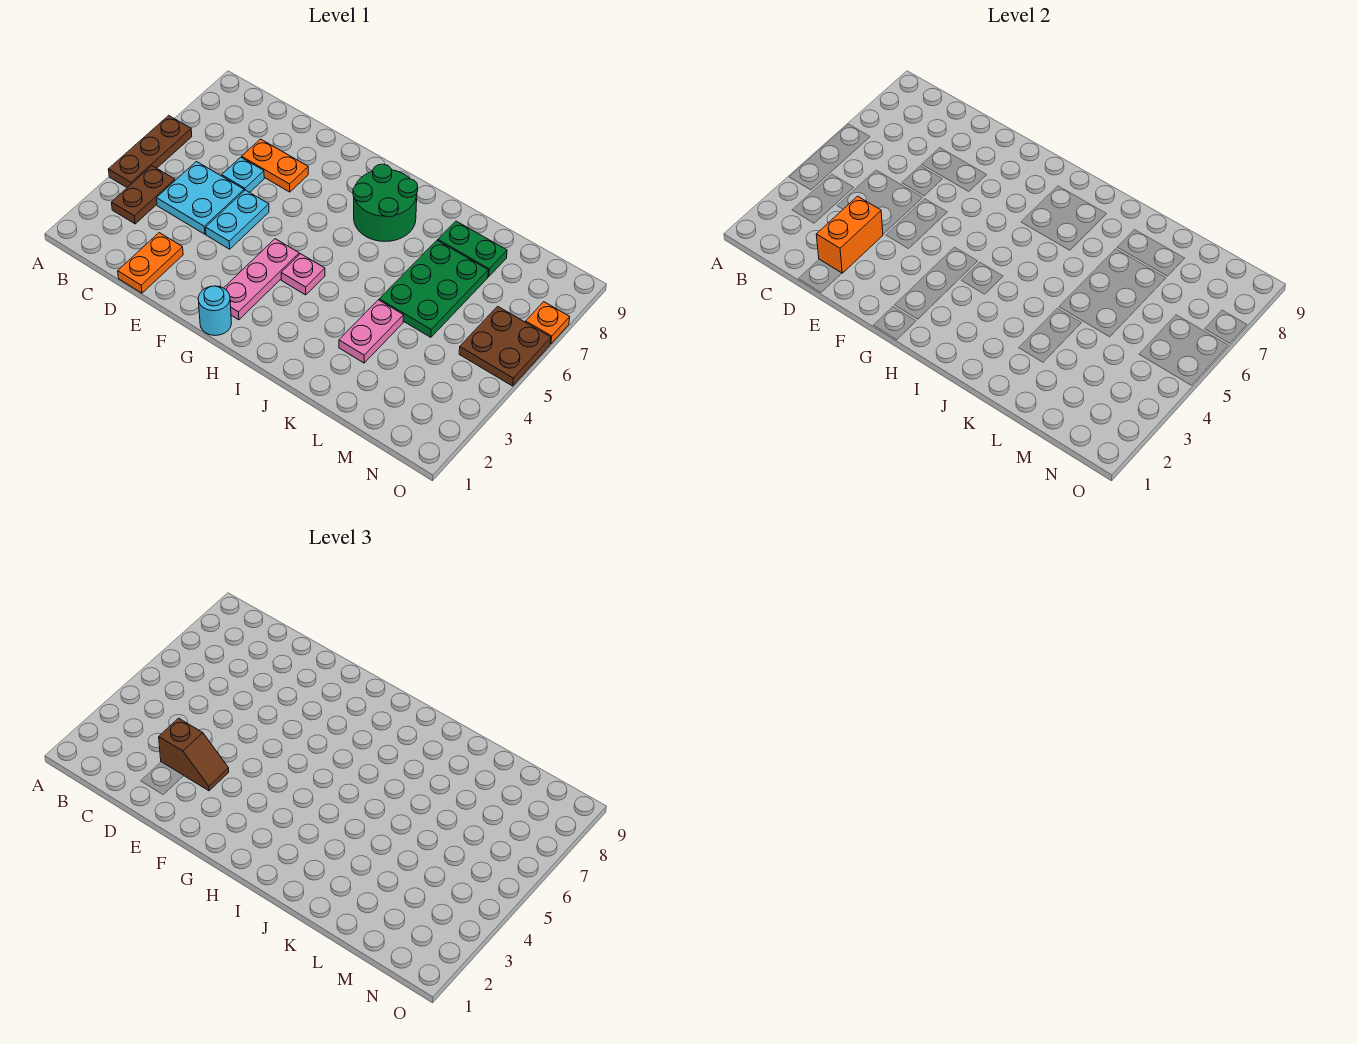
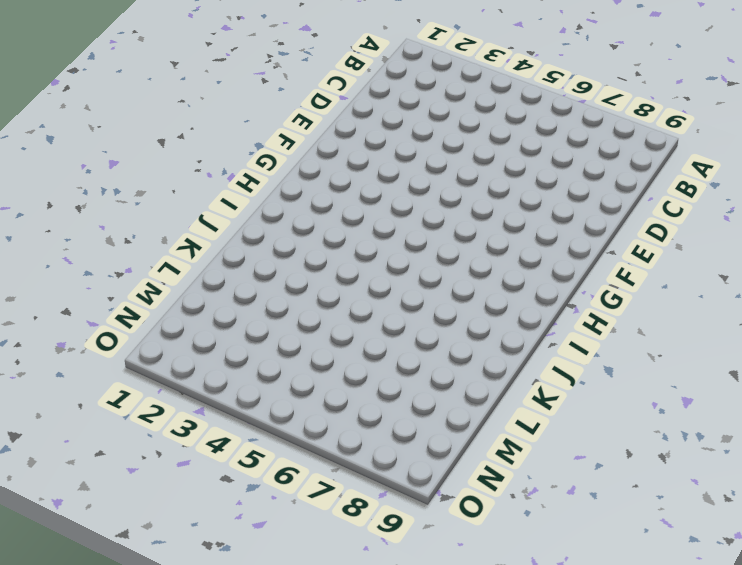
none -> brown 1x3 plate [108,116,192,188]
none -> brown 1x2 plate [111,166,175,224]
none -> cyan 2x2 plate [157,162,244,234]

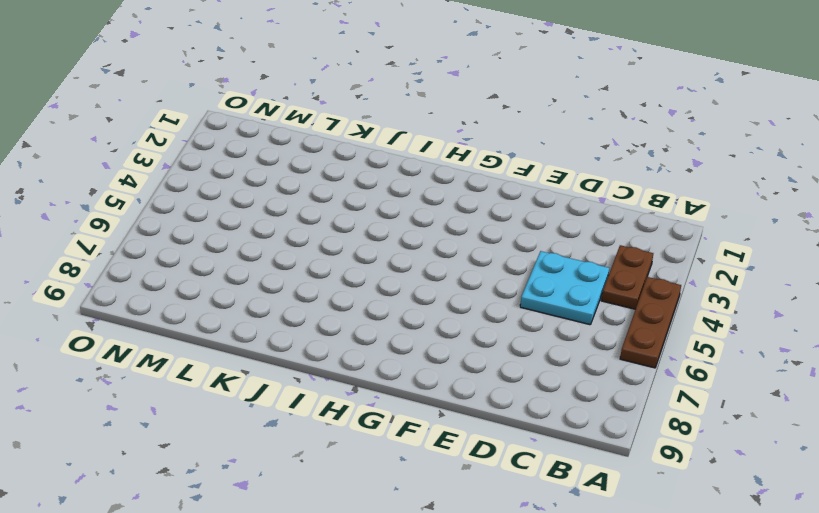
none -> orange 1x2 plate [118,233,183,293]
none -> cyan 1x1 plate [222,157,264,192]
none -> orange 1x2 plate [242,139,308,192]

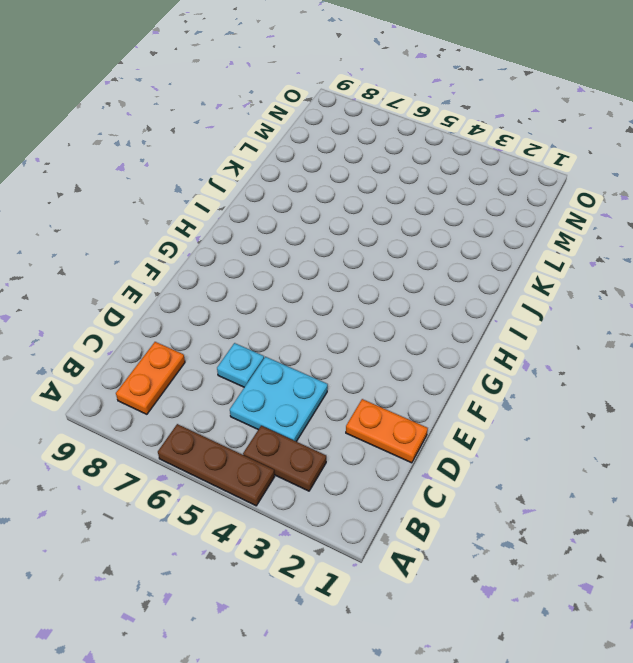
orange 1x2 plate [116,342,185,414] -> orange 1x2 plate moved to [242,139,308,192]
none -> cyan 1x2 plate [206,190,269,249]
none -> cyan 1x1 round brick [198,286,232,336]
none -> pink 1x3 plate [224,239,299,320]

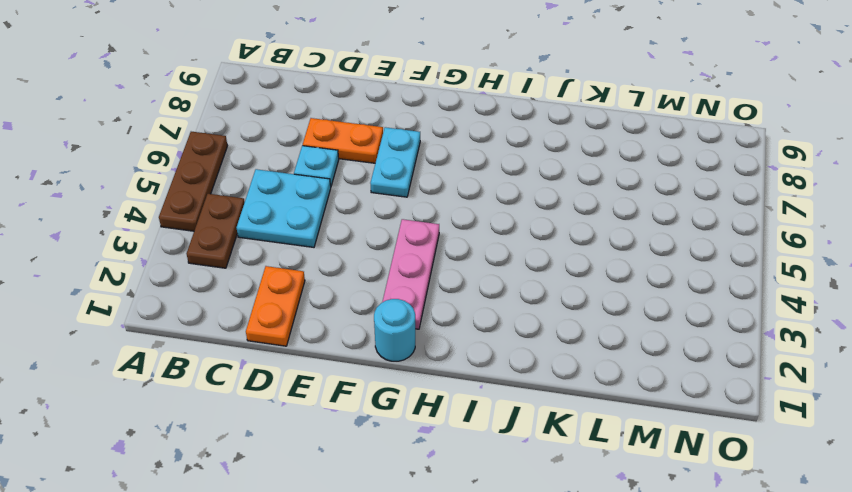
cyan 1x2 plate [370,127,420,197] -> cyan 1x2 plate moved to [206,190,269,249]
none -> pink 1x1 plate [281,254,325,295]
none -> green 2x2 round brick [353,164,418,242]
none -> pink 1x2 plate [339,300,404,363]

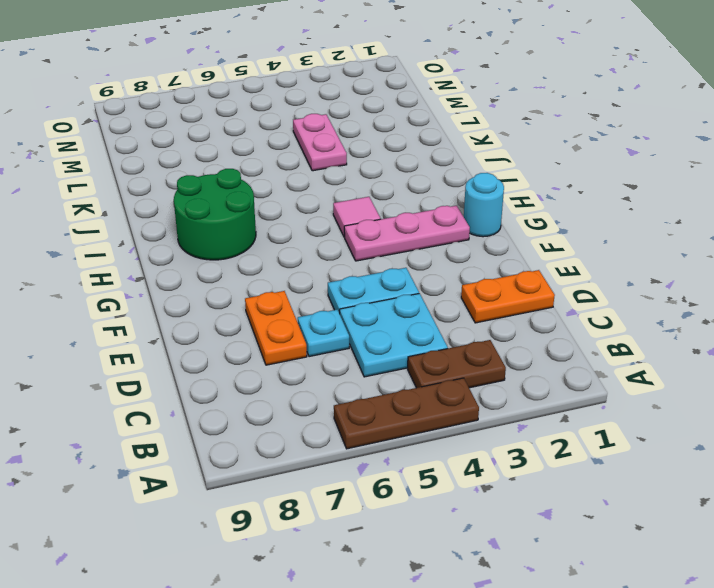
pink 1x1 tile [333,197,381,237] -> pink 1x1 plate [281,254,325,295]
pink 1x2 plate [293,114,347,171] -> pink 1x2 plate turned to [339,300,404,363]
none -> green 2x3 plate [379,240,488,337]
none -> green 1x2 plate [438,221,507,277]
none -> brown 2x2 plate [459,306,551,386]

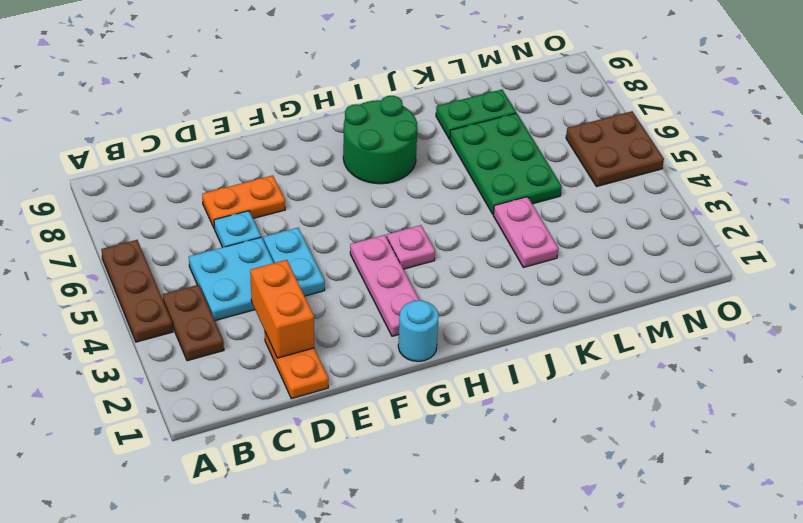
none -> orange 1x1 plate [526,302,570,344]
none -> brown 1x2 slope [159,718,229,791]

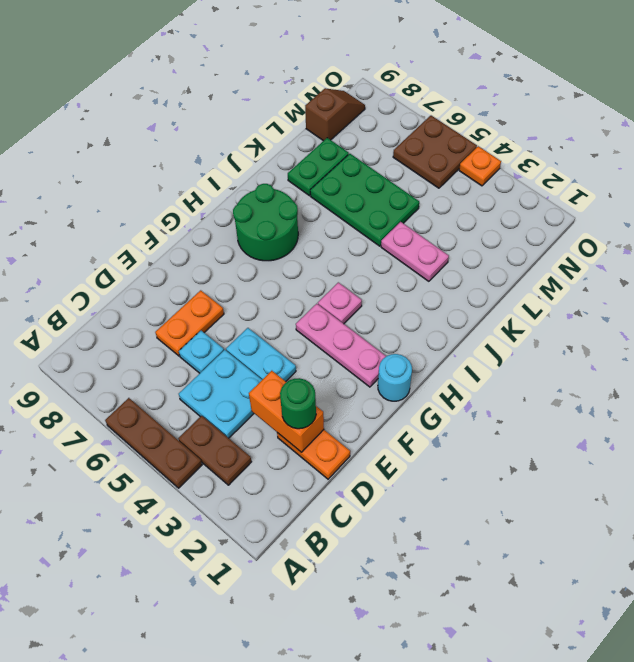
green 1x1 round brick [280,378,316,429] -> none
brown 1x2 slope [305,88,365,141] -> brown 1x2 slope moved to [159,718,229,791]
orange 1x1 plate [459,146,501,186] -> orange 1x1 plate moved to [526,302,570,344]

